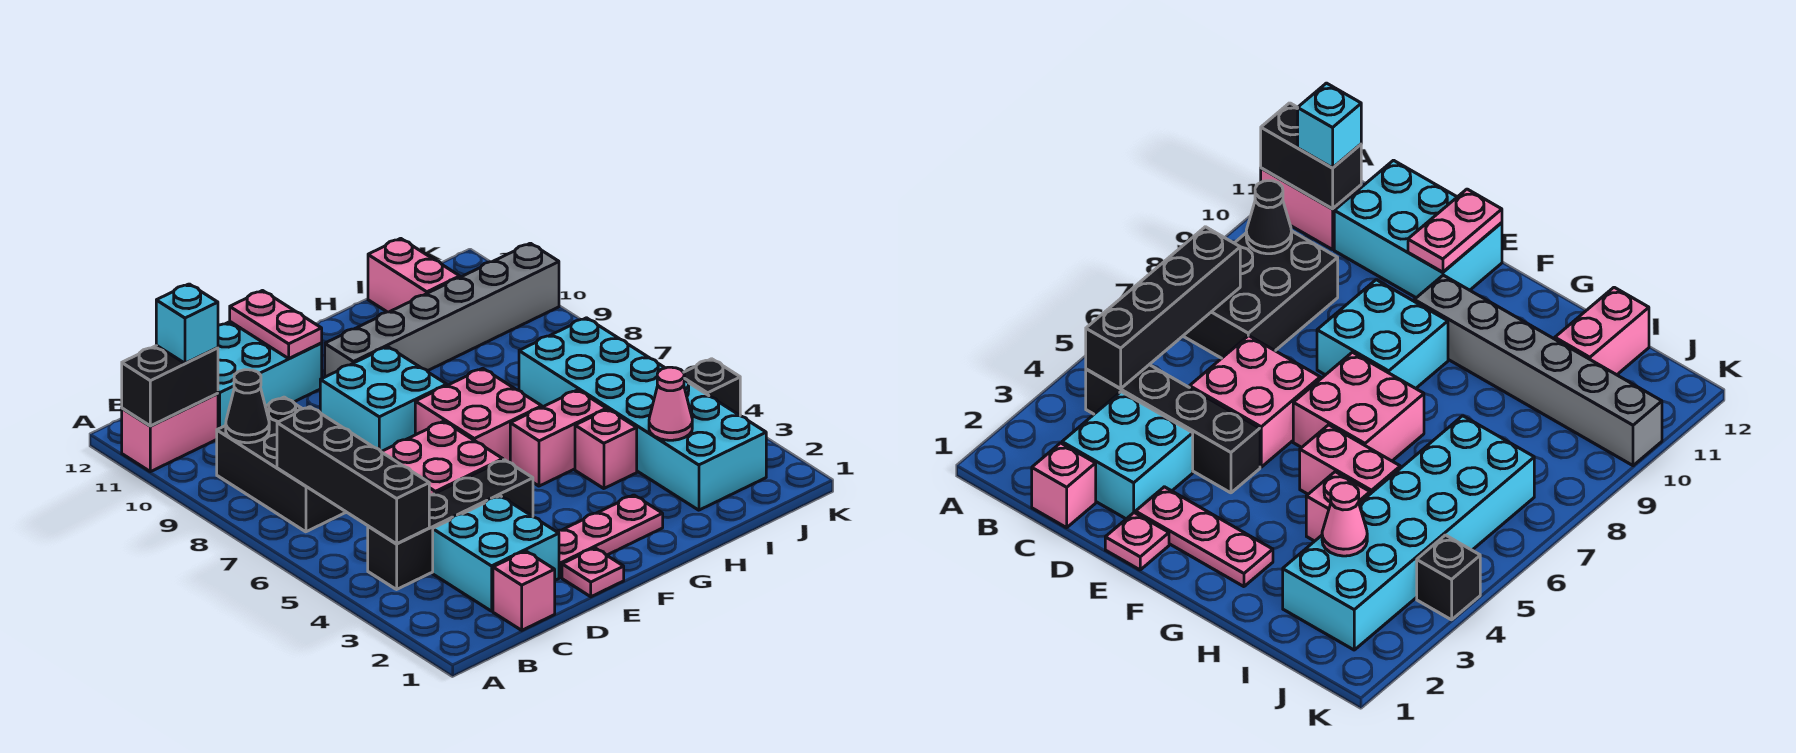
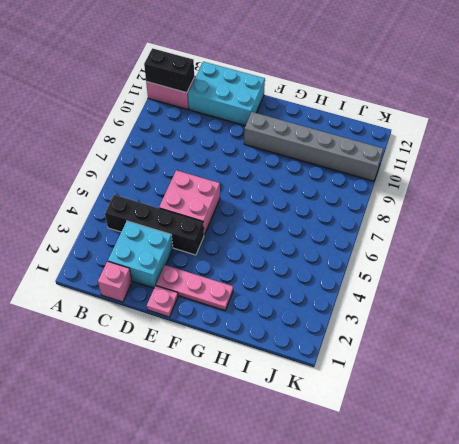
none -> black 2x3 brick [217,397,346,532]
none -> cyan 2x2 brick [320,347,447,451]
none -> pink 2x2 brick [415,368,542,462]

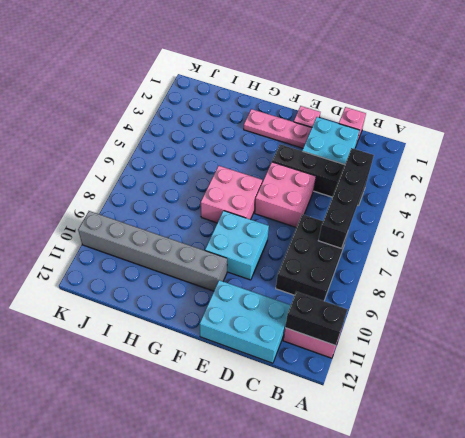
none -> pink 1x2 brick [510,390,607,486]
none -> pink 1x1 brick [575,409,637,489]
none -> cyan 2x6 brick [519,318,766,510]

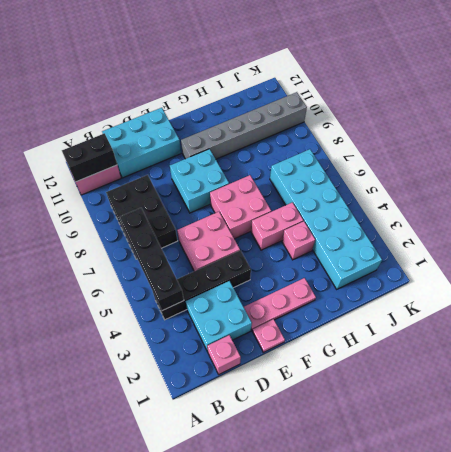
none -> pink 1x2 brick [368,238,460,312]
none -> black 1x1 brick [683,359,740,415]
none -> black 1x1 cone [226,370,269,443]

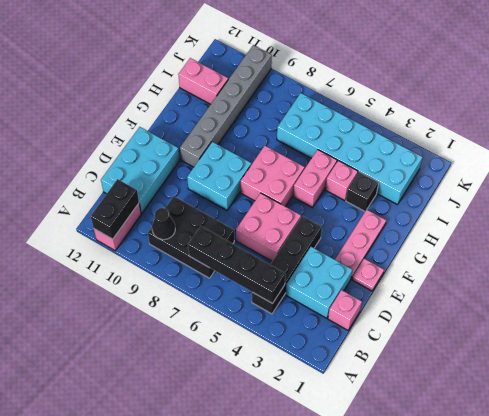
black 1x1 brick [346,172,379,211] -> black 1x1 brick moved to [683,359,740,415]
none -> pink 1x2 plate [230,291,322,359]
none -> pink 1x1 cone [649,367,692,440]
none -> cyan 1x1 brick [156,284,218,363]

